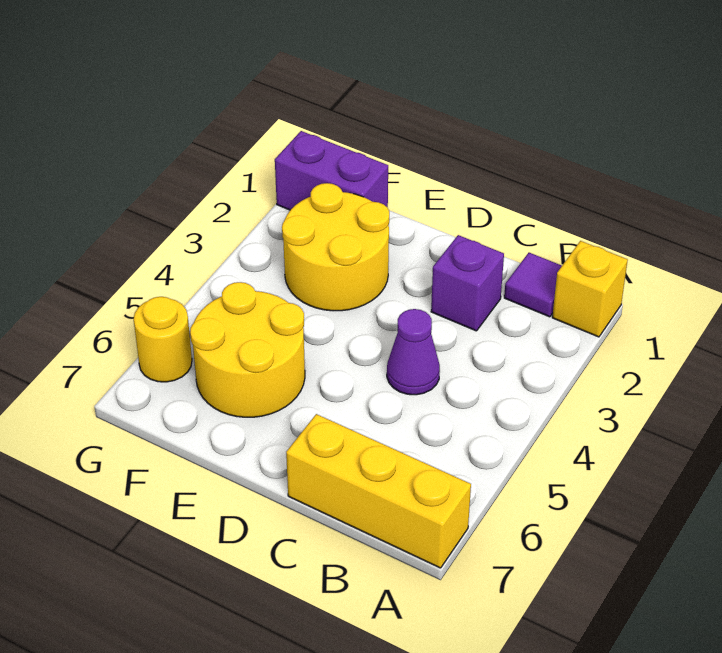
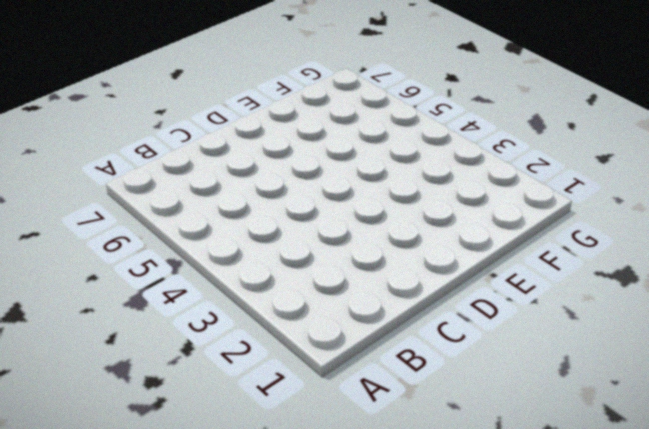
none -> yellow 1x1 brick [552,241,628,337]
none -> yellow 1x3 brick [286,414,471,568]

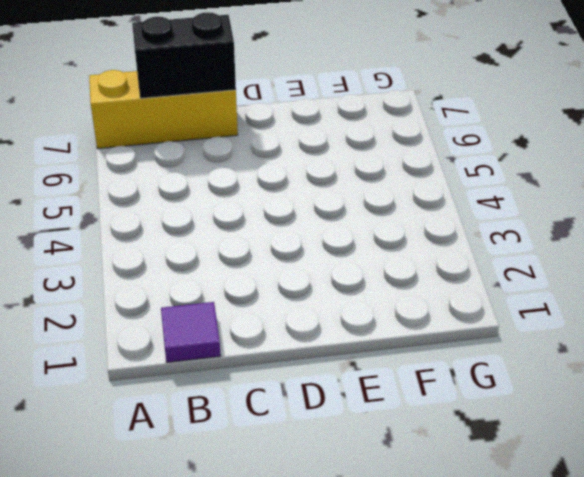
black 1x2 brick [132,12,236,98] -> none
none -> yellow 1x1 brick [552,241,628,337]
none -> purple 1x1 brick [431,235,504,331]

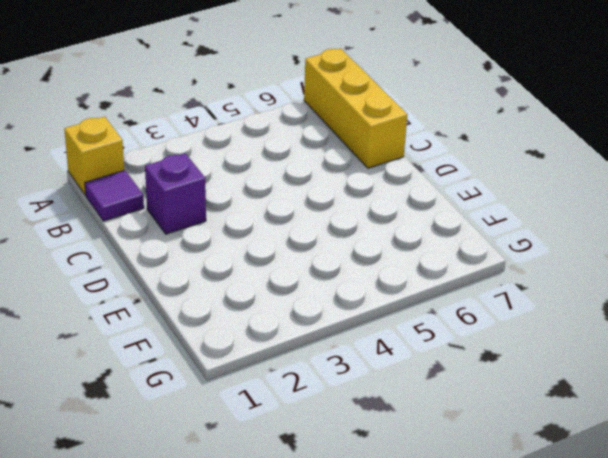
none -> purple 1x1 cone [387,309,440,395]
none -> yellow 2x2 round brick [282,183,389,311]

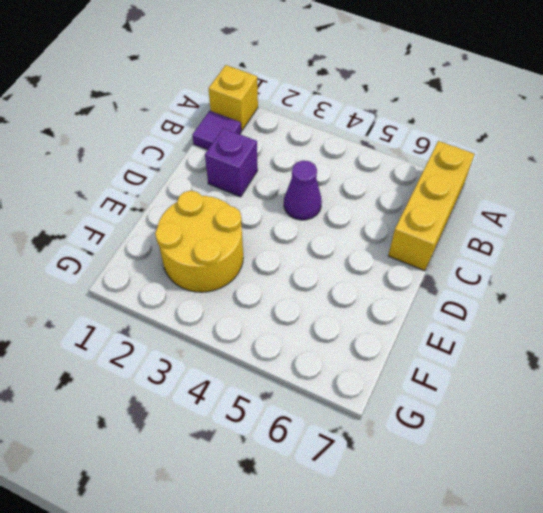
none -> yellow 2x2 round brick [190,282,305,417]
none -> purple 1x2 brick [275,131,388,210]

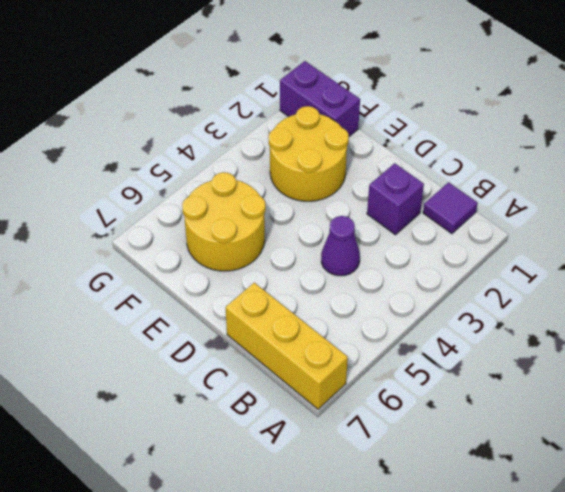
none -> yellow 1x1 brick [552,241,628,337]
none -> yellow 1x1 round brick [134,297,192,382]

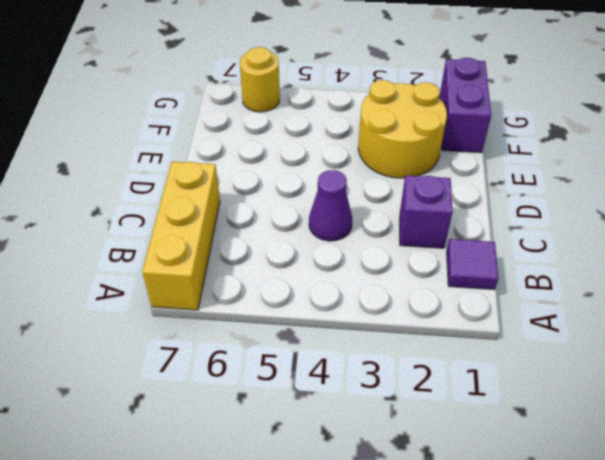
none -> yellow 1x1 brick [552,241,628,337]
none -> yellow 2x2 round brick [190,282,305,417]

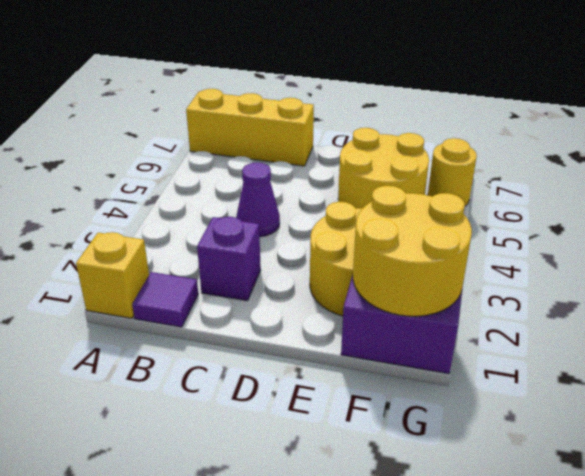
yellow 2x2 round brick [353,186,472,316] -> none

